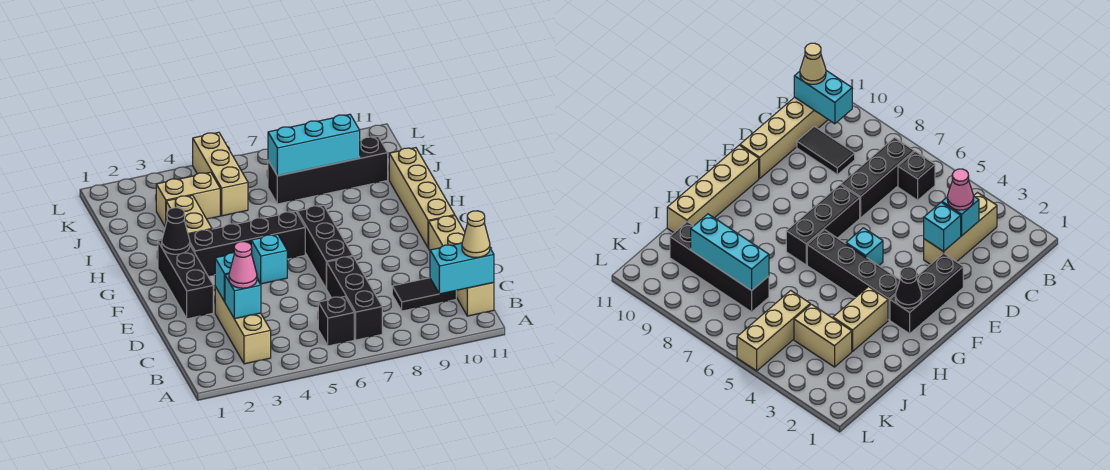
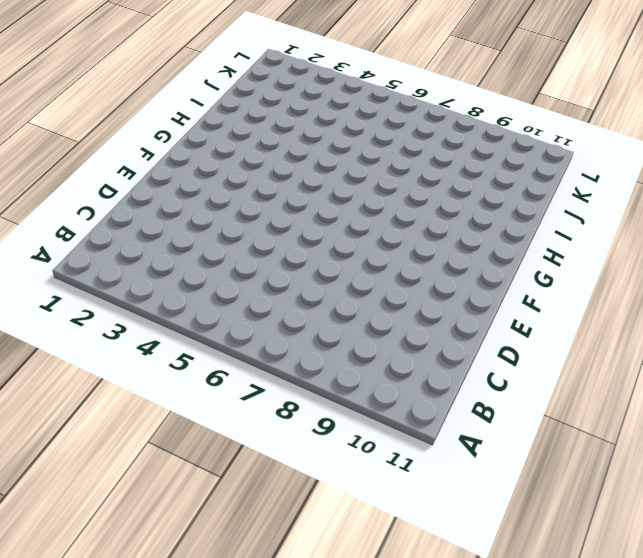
none -> tan 1x3 brick [215,287,271,364]
none -> black 1x1 brick [318,296,354,346]
none -> black 1x3 brick [327,257,382,340]

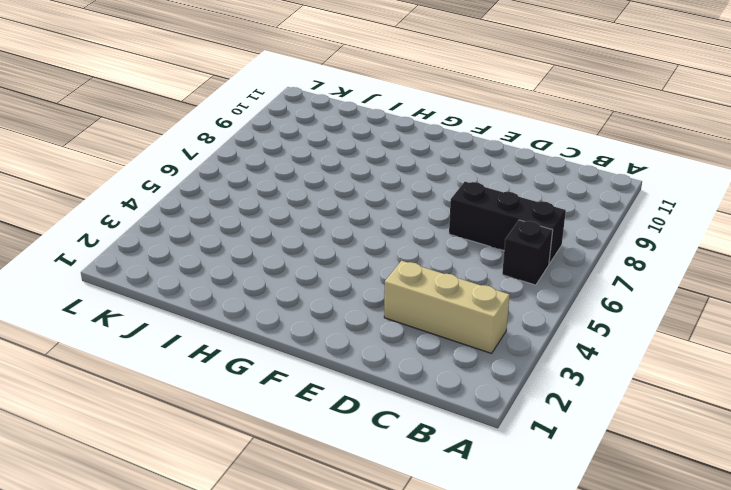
none -> tan 1x4 brick [429,216,494,316]
none -> black 1x2 tile [392,278,456,311]
none -> black 1x3 brick [158,240,213,319]

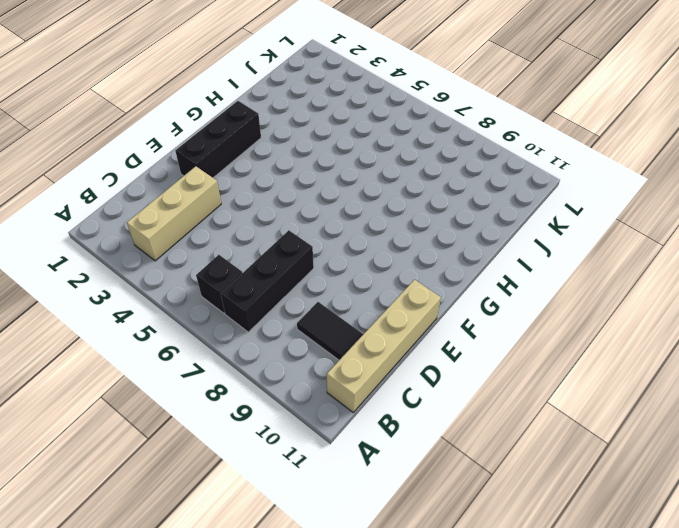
none -> black 1x3 brick [297,205,353,289]
none -> cyan 1x1 brick [251,234,287,284]
none -> tan 1x4 brick [389,148,455,248]

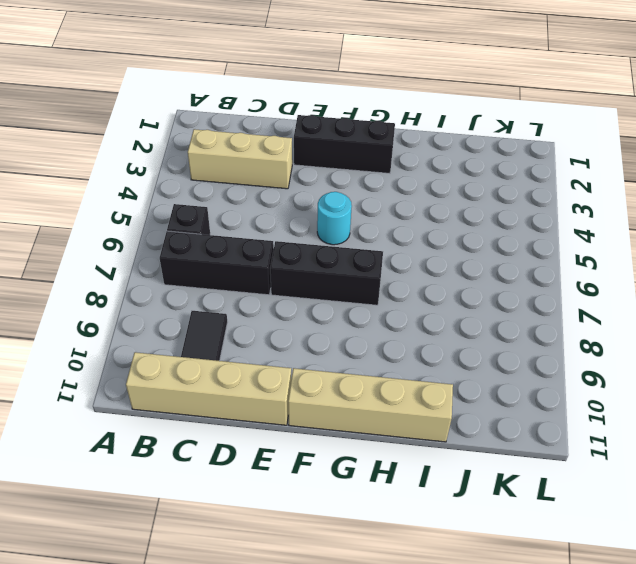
cyan 1x1 round brick [317,192,352,245] -> cyan 1x1 brick [251,234,287,284]
none -> black 1x4 brick [188,211,305,276]
none -> tan 1x2 brick [166,195,212,234]
none -> tan 1x2 brick [156,172,220,227]

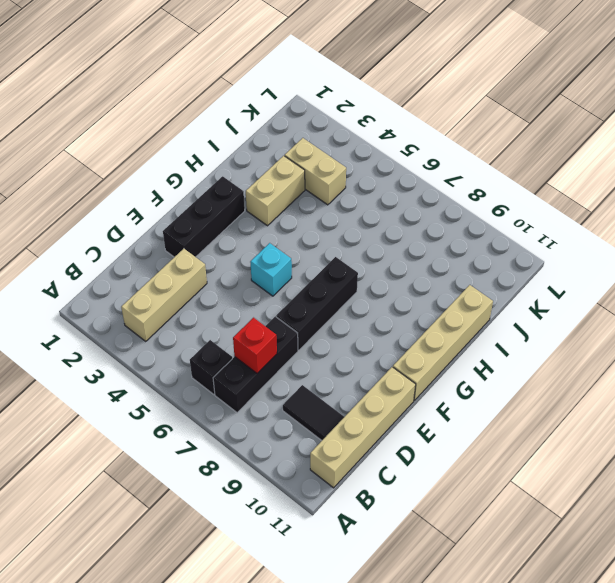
red 1x1 brick [233,318,277,373] -> none
none -> black 1x4 brick [188,211,305,276]
none -> tan 1x3 brick [193,132,248,216]
none -> black 1x4 brick [268,137,388,204]

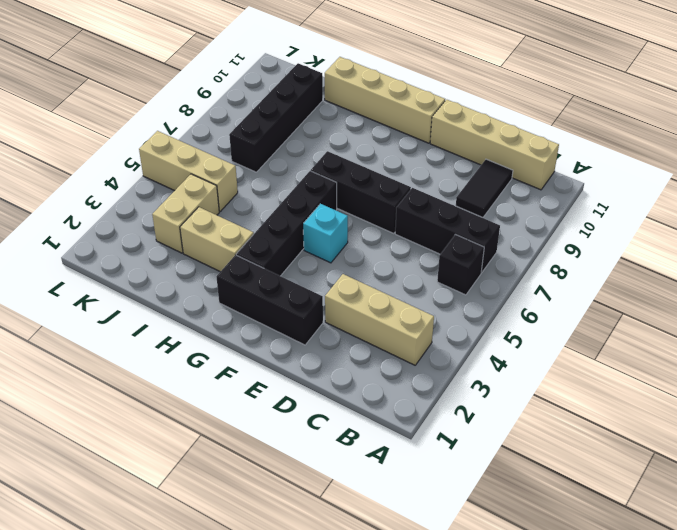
none -> cyan 1x2 brick [430,243,494,294]
none -> cyan 1x1 brick [225,274,261,319]
none -> cyan 1x1 brick [215,253,234,302]

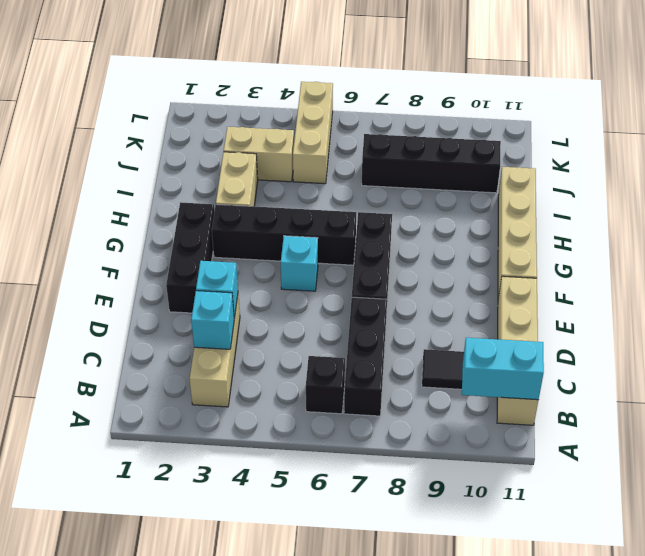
none -> black 1x1 cone [162,208,190,254]
none -> cyan 1x3 brick [268,114,360,176]
none -> tan 1x1 cone [462,211,490,258]

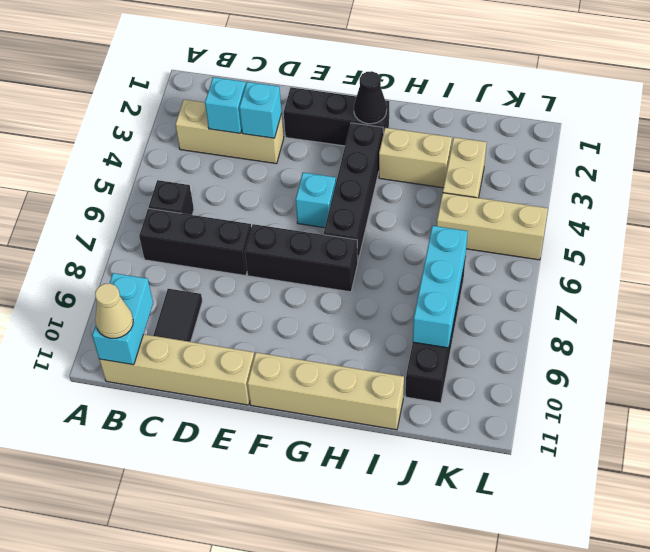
none -> pink 1x1 cone [229,242,257,288]

